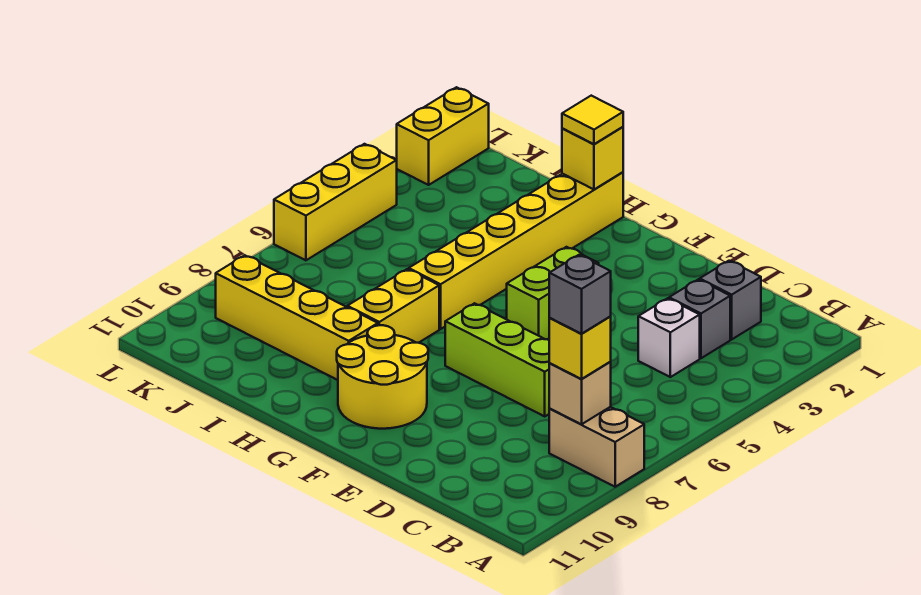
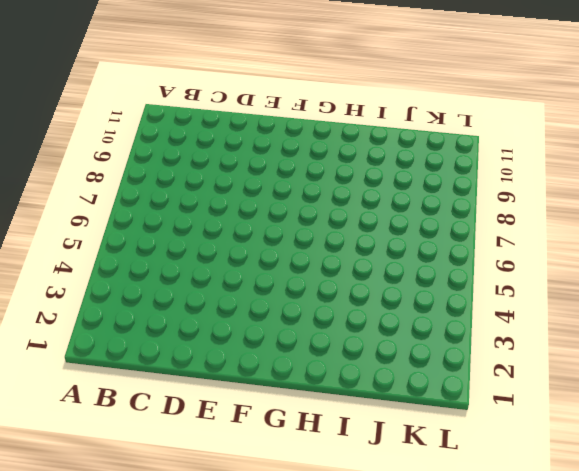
none -> tan 1x2 brick [549,407,644,487]
none -> grey 1x1 brick [700,261,761,339]
none -> grey 1x1 brick [669,279,730,358]

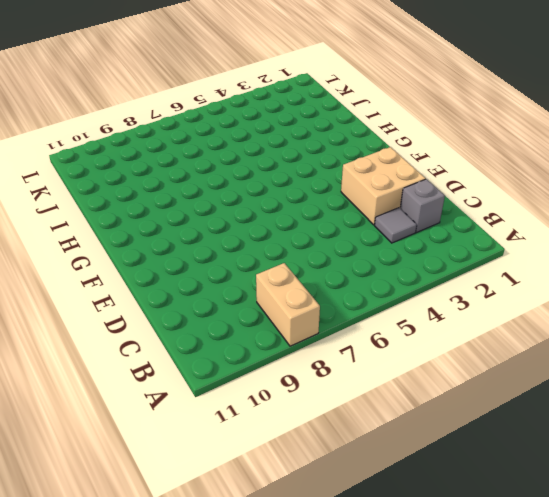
grey 1x1 tile [375,208,417,243] -> grey 1x1 brick [669,279,730,358]
tan 2x2 brick [341,147,426,225] -> none
none -> white 1x1 brick [638,298,700,377]
none -> lime 1x3 brick [445,303,550,416]
none -> lime 1x2 brick [507,247,599,339]

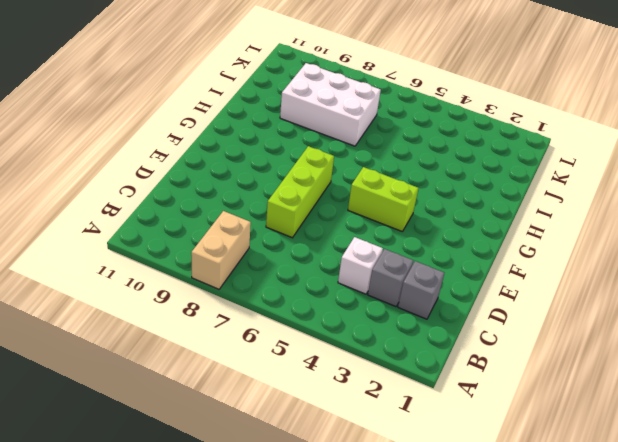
white 2x3 brick [280,63,381,146] -> yellow 1x4 brick [216,255,378,380]
none -> yellow 2x2 round brick [337,325,428,429]
none -> yellow 1x6 brick [409,172,623,329]
none -> yellow 1x2 brick [347,269,439,343]

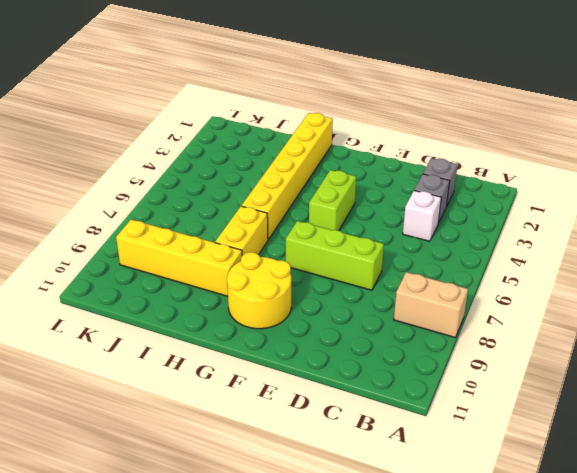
none -> yellow 1x2 brick [397,87,489,185]
none -> yellow 1x3 brick [274,144,397,260]
none -> tan 1x1 brick [549,362,611,424]

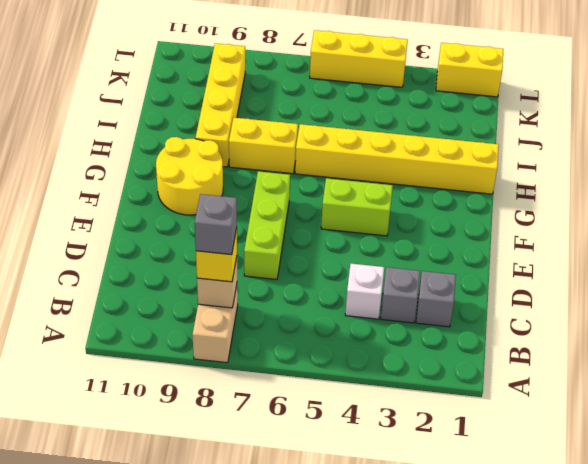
none -> yellow 1x1 brick [562,127,623,189]
none -> yellow 1x1 tile [562,96,623,144]

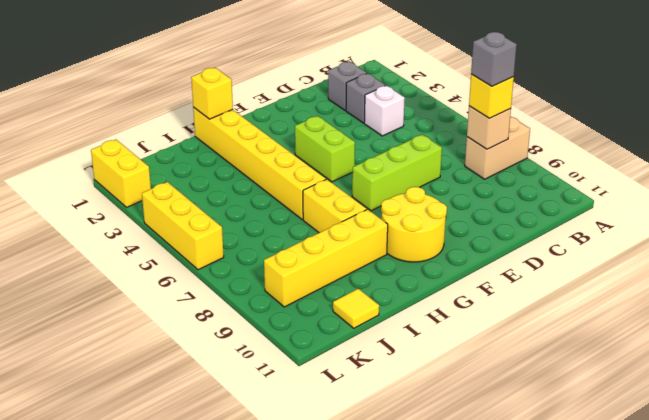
yellow 1x1 tile [333,289,379,328] -> yellow 1x1 tile moved to [562,96,623,144]

